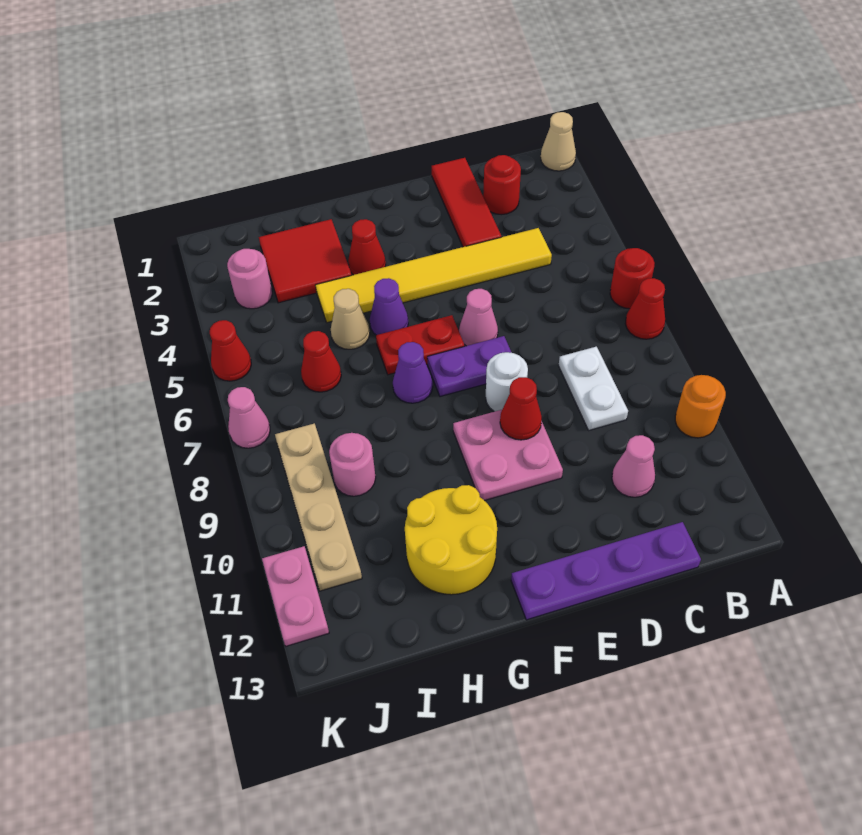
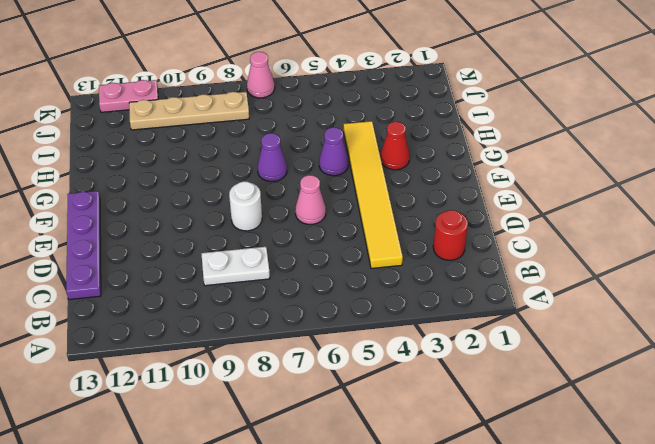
none -> tan 1x1 cone [541,112,576,171]
none -> red 1x1 round brick [610,248,655,309]
none -> red 1x1 cone [625,278,665,339]

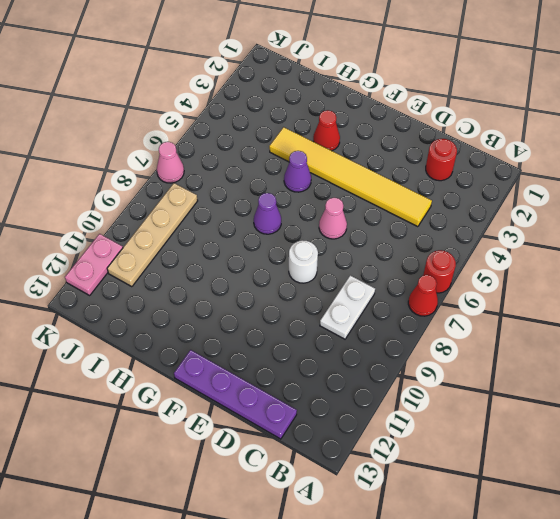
none -> tan 1x1 cone [541,112,576,171]
none -> orange 1x1 round brick [675,375,726,438]
none -> pink 1x1 cone [612,435,655,497]

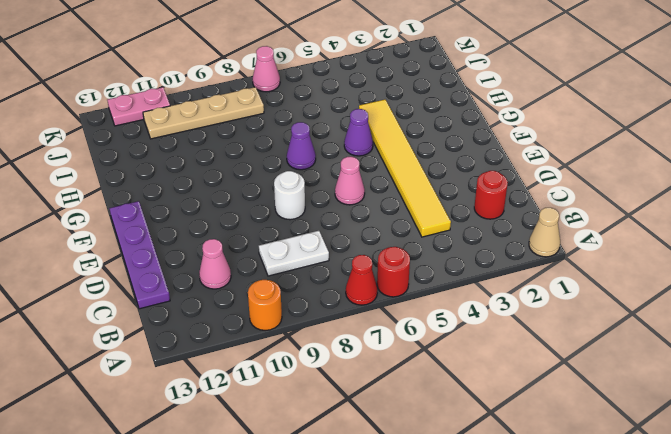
none -> red 1x3 tile [432,158,501,247]
none -> purple 1x2 plate [427,336,512,397]
none -> pink 2x2 plate [453,410,563,501]

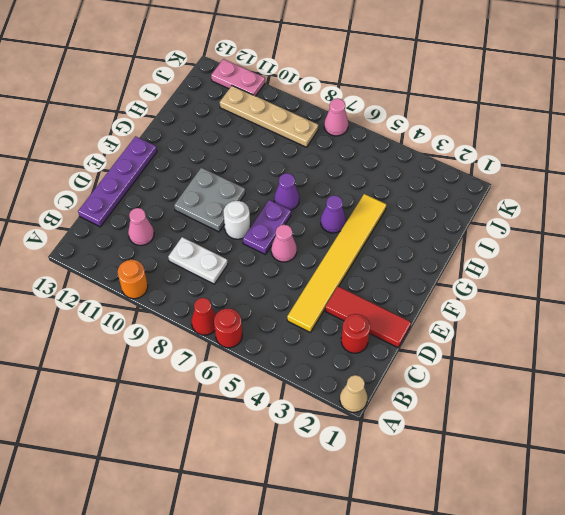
grey 2x2 plate [174,168,245,232] -> pink 2x2 plate [453,410,563,501]
none -> red 1x2 plate [376,315,464,375]
none -> red 1x1 cone [348,219,386,275]
none -> yellow 2x2 round brick [405,485,497,595]

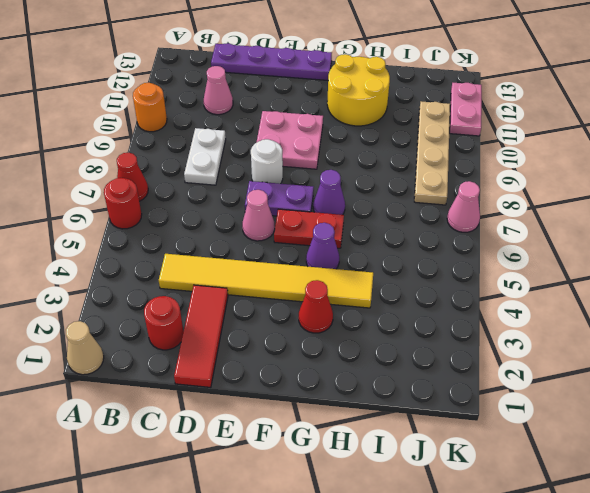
none -> red 2x2 tile [259,219,352,303]
none -> tan 1x1 cone [331,289,370,349]
none -> red 1x1 cone [301,331,341,392]

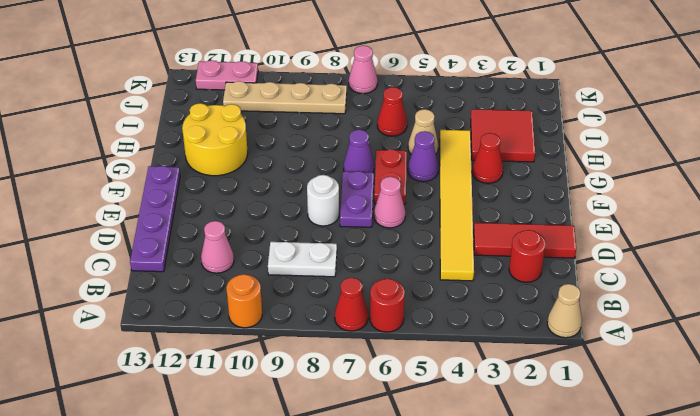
none -> pink 2x2 plate [453,410,563,501]
none -> pink 1x1 round brick [329,433,376,496]
none -> pink 1x1 round brick [227,249,272,309]

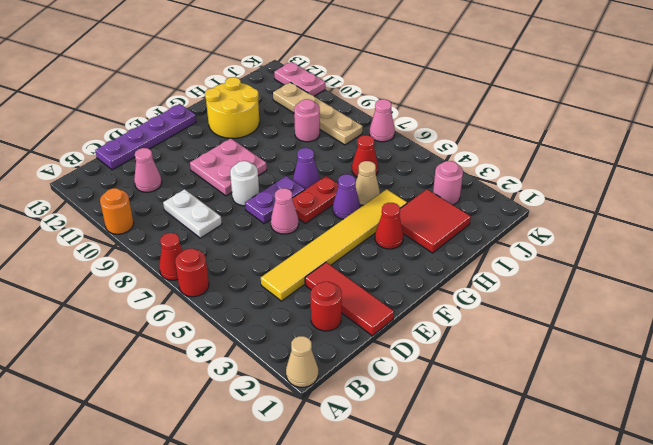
none -> red 1x1 cone [210,320,251,381]
none -> red 1x1 cone [500,377,542,440]

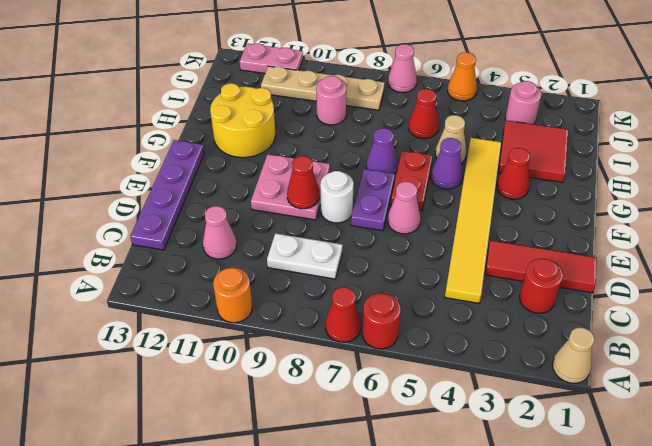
orange 1x1 cone [448,52,477,101] -> red 1x1 cone [210,320,251,381]

